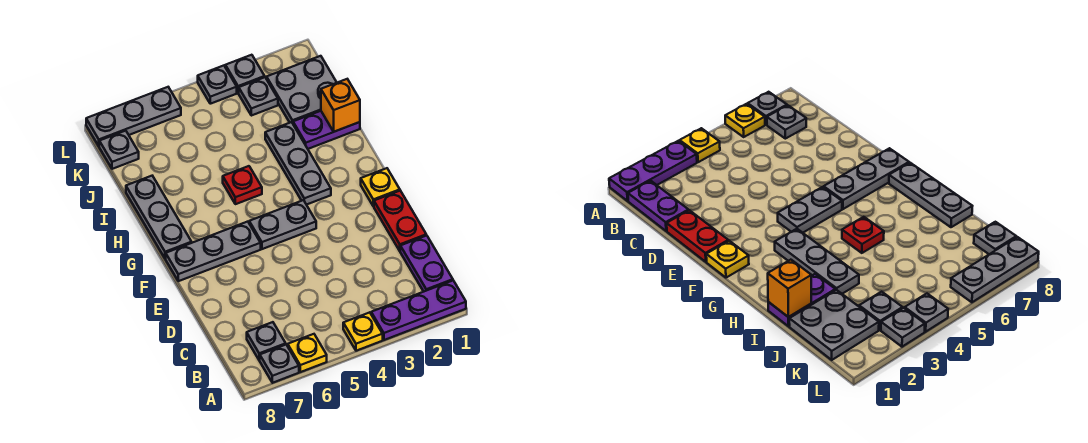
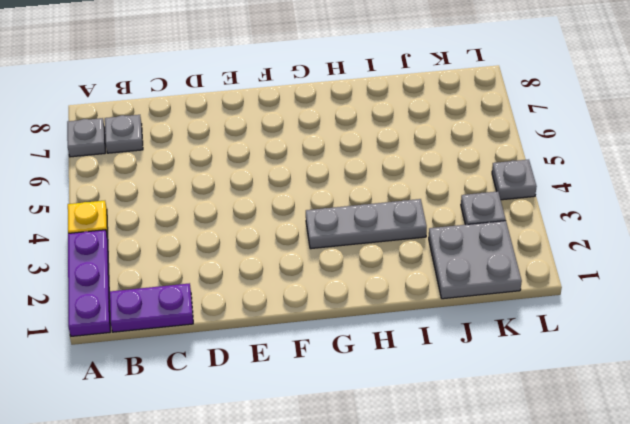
none -> yellow 1x1 plate [288,334,327,372]
none -> red 1x2 plate [374,191,426,251]
none -> yellow 1x1 plate [361,168,400,206]

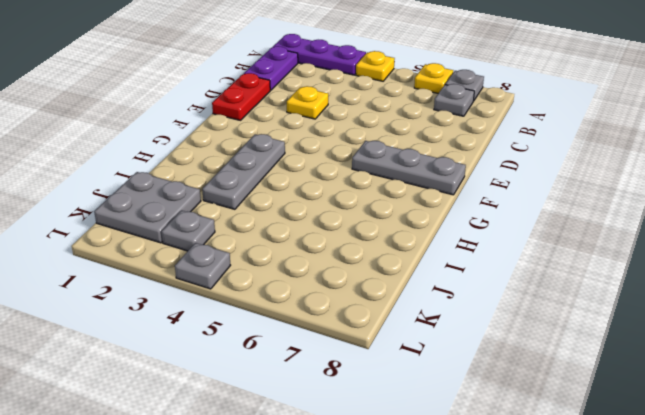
yellow 1x1 plate [287,86,328,119] -> yellow 1x1 plate moved to [361,168,400,206]
none -> grey 1x2 plate [249,200,316,249]
none -> grey 1x3 plate [126,176,192,259]
none -> red 1x1 plate [223,166,262,204]

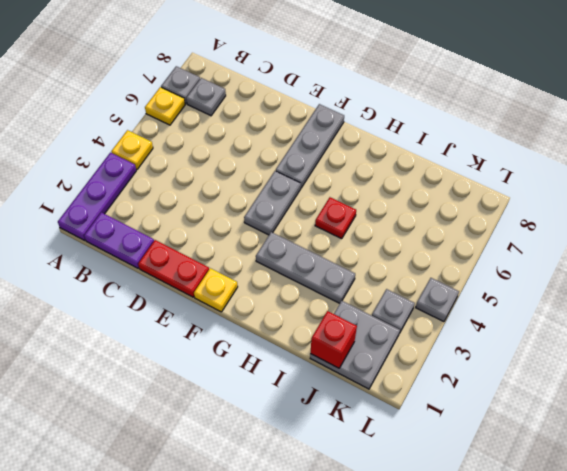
red 1x1 brick [311,311,357,368] -> none
none -> grey 1x3 plate [126,176,192,259]
none -> purple 1x2 plate [293,111,360,149]
none -> grey 1x1 plate [99,131,139,169]

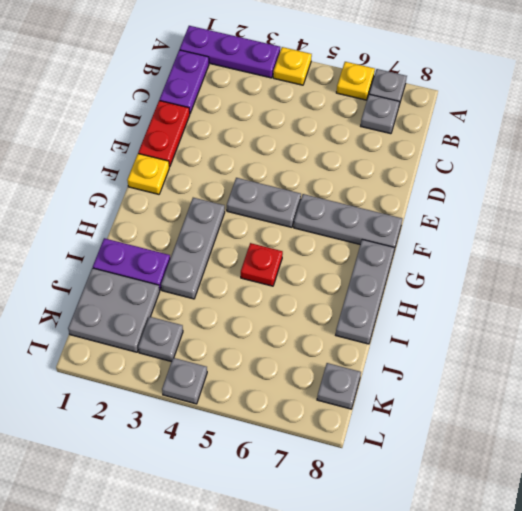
none -> grey 1x1 plate [225,55,265,93]
none -> grey 1x3 plate [86,87,181,146]
none -> orange 1x1 brick [321,79,360,132]

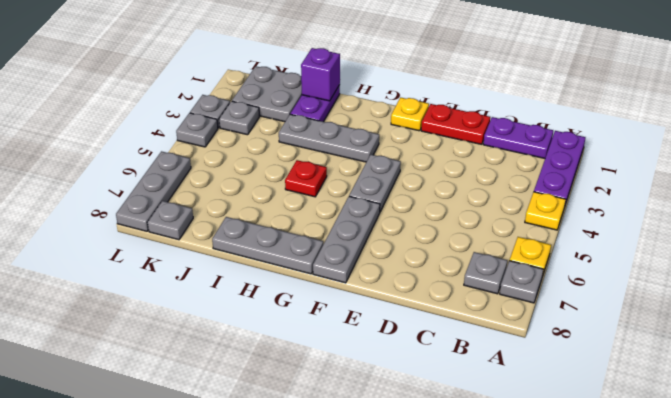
purple 1x1 brick [301,48,340,101] -> orange 1x1 brick [321,79,360,132]

